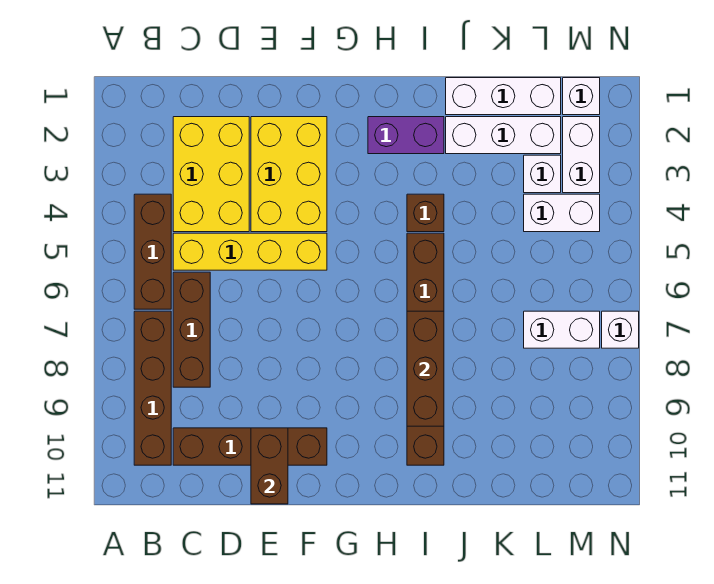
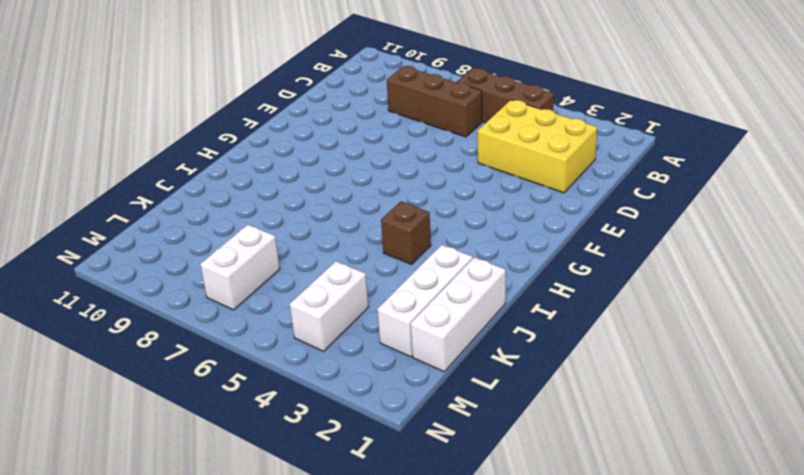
none -> brown 1x4 brick [134,311,171,465]
none -> yellow 1x4 brick [173,233,327,270]
none -> brown 1x4 brick [173,428,327,465]

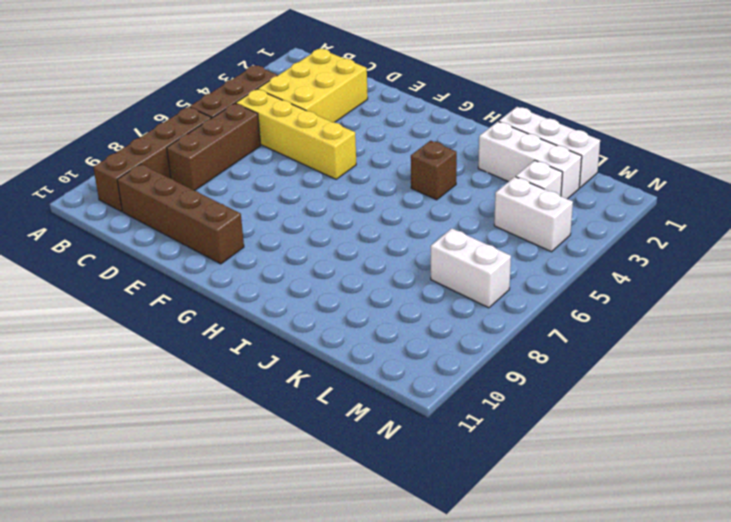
none -> yellow 2x3 brick [251,117,327,232]
none -> purple 1x2 brick [368,117,444,154]
none -> brown 1x6 brick [407,233,444,465]

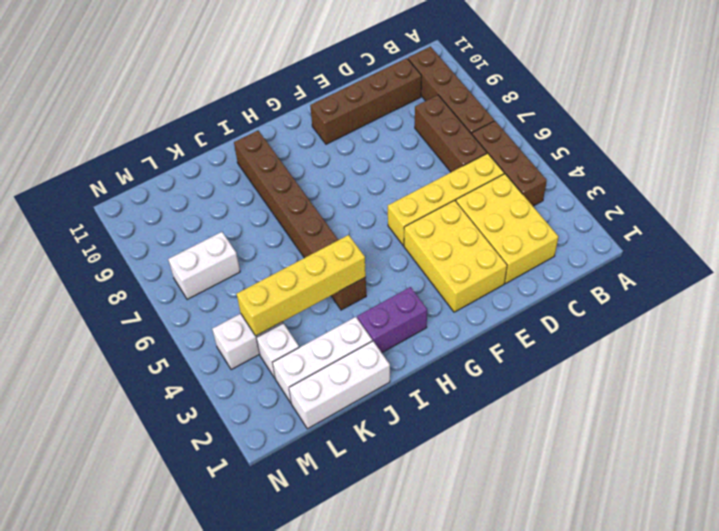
yellow 1x4 brick [237,235,366,336] -> none
none -> white 1x1 brick [563,78,600,115]
none -> white 1x2 brick [563,117,600,193]
none -> white 1x1 brick [602,311,639,348]

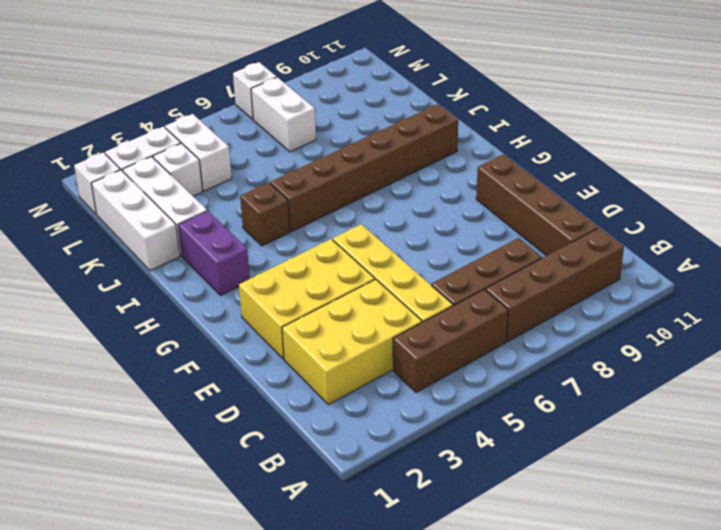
none -> brown 1x2 brick [251,428,288,504]
none -> brown 1x3 brick [407,311,444,426]

